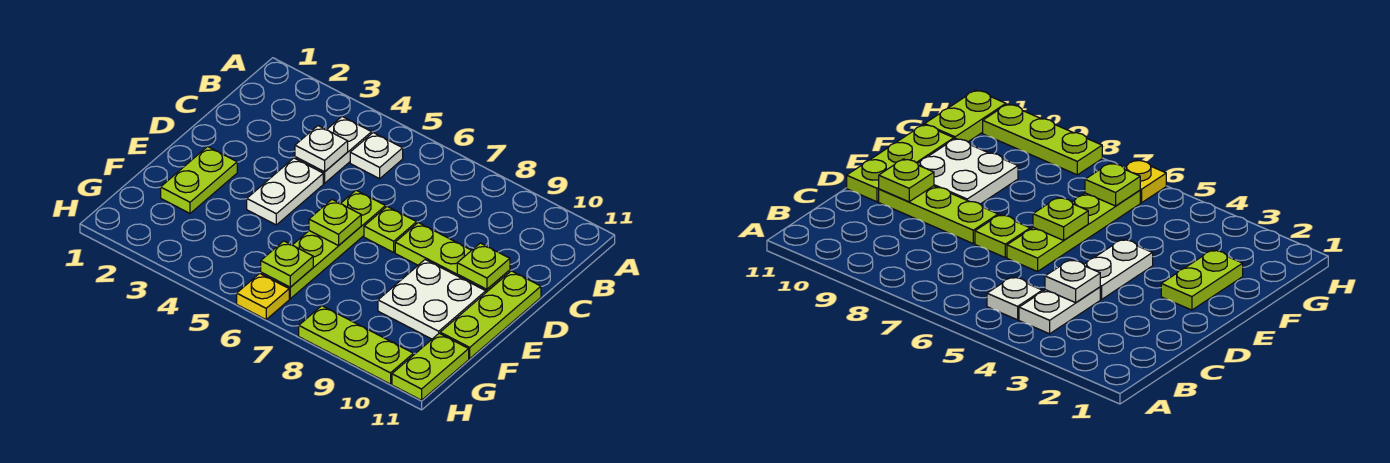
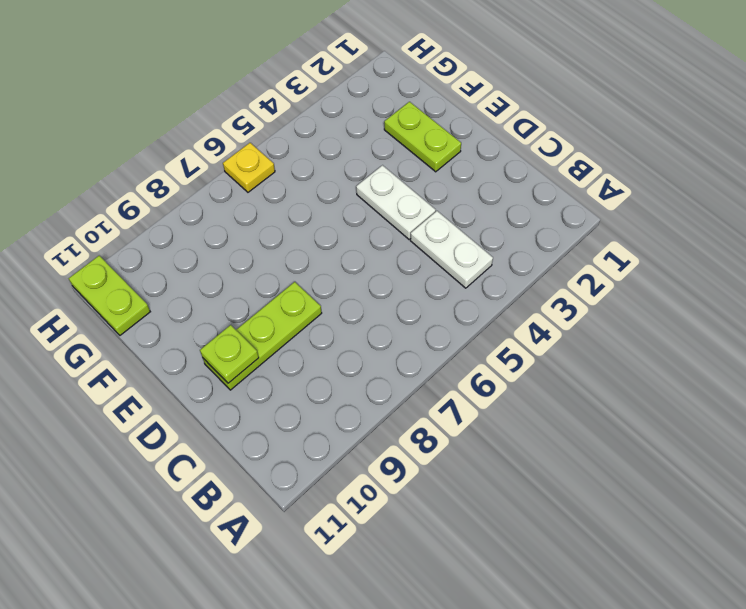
none -> white 1x1 plate [350,133,403,179]
none -> lime 1x4 plate [261,190,386,299]
none -> lime 1x1 plate [364,206,417,252]

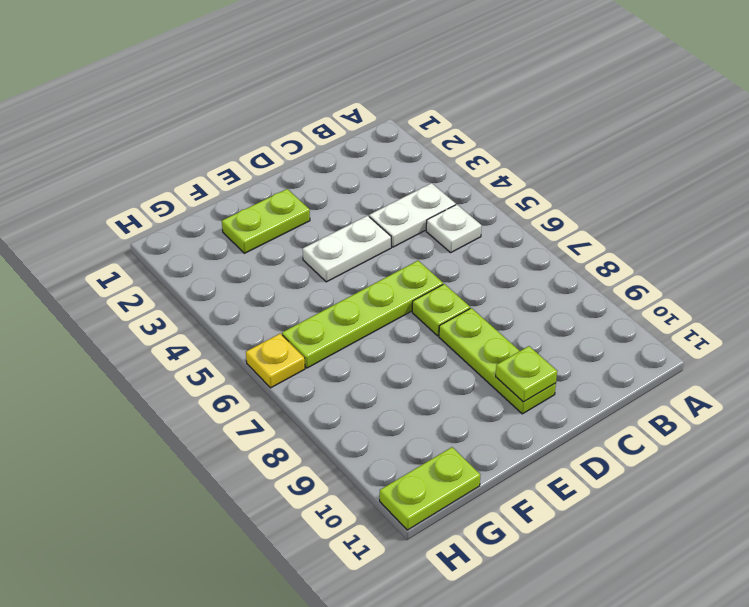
none -> lime 1x3 plate [440,271,541,359]
none -> white 2x2 plate [378,260,486,339]
none -> lime 1x3 plate [299,306,413,384]

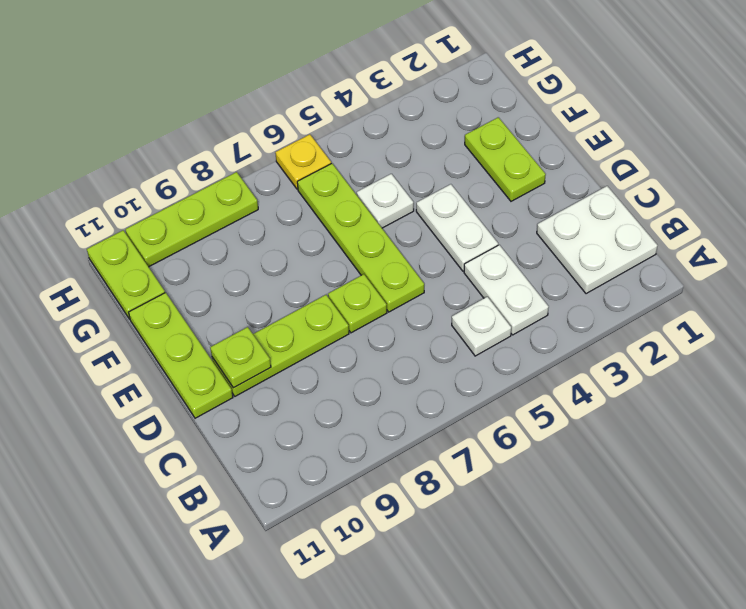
white 2x2 plate [537,186,658,294] -> white 2x2 plate moved to [378,260,486,339]
white 1x1 plate [357,174,414,228] -> white 1x1 plate moved to [295,126,348,172]
none -> lime 1x1 plate [309,200,361,246]
none -> lime 1x1 plate [261,241,313,287]

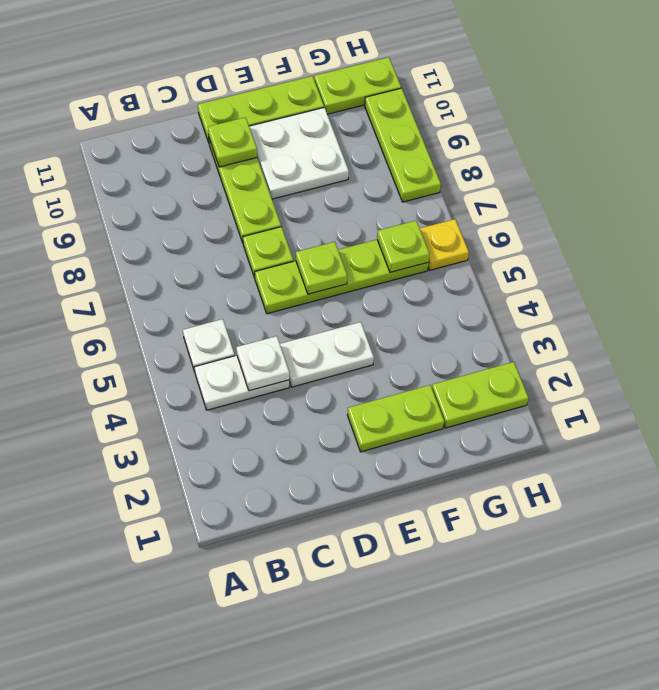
lime 1x2 plate [432,362,528,428] -> none

